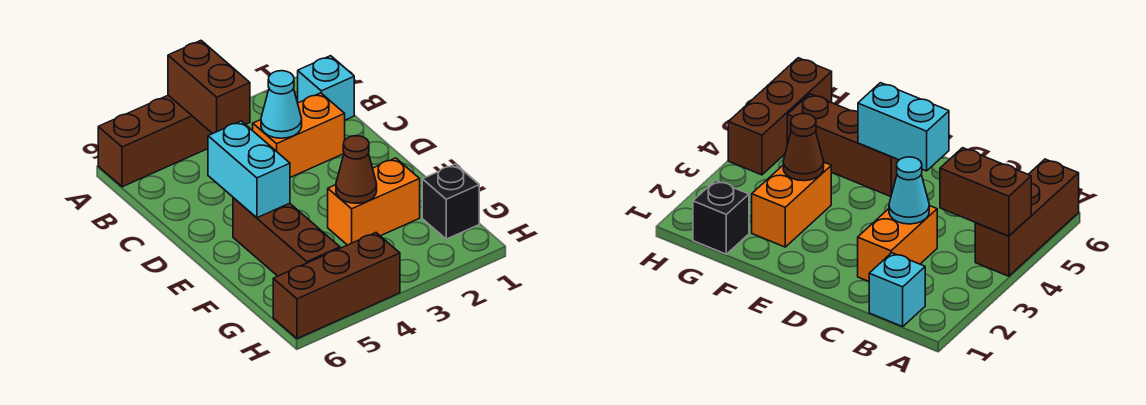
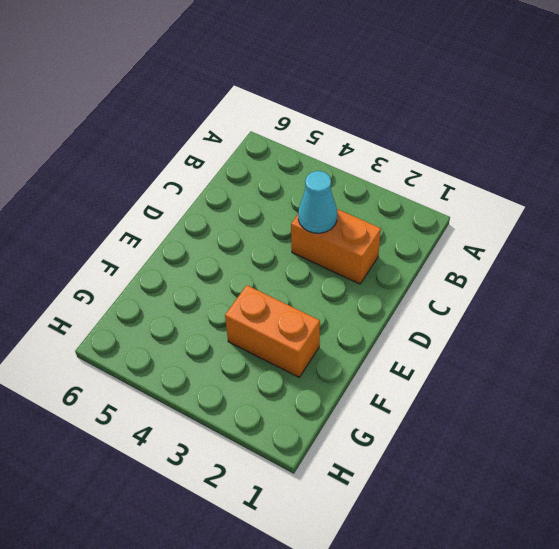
none -> brown 1x3 brick [98,95,212,187]
none -> cyan 1x1 brick [298,56,354,120]

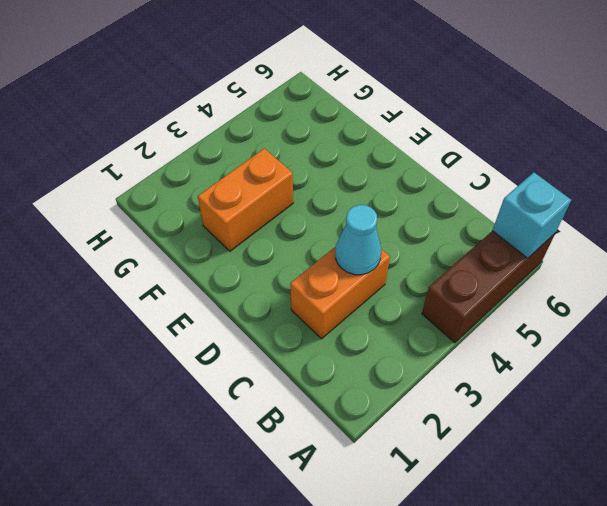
cyan 1x1 brick [492,172,571,258] -> cyan 1x1 brick moved to [298,56,354,120]
none -> brown 1x3 brick [233,198,340,276]
none -> black 1x1 brick [422,164,479,239]

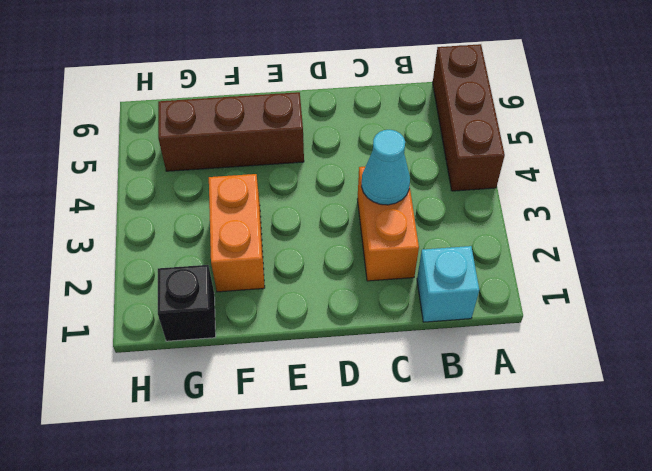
none -> brown 1x3 brick [273,233,400,339]
none -> brown 1x2 brick [168,41,250,134]

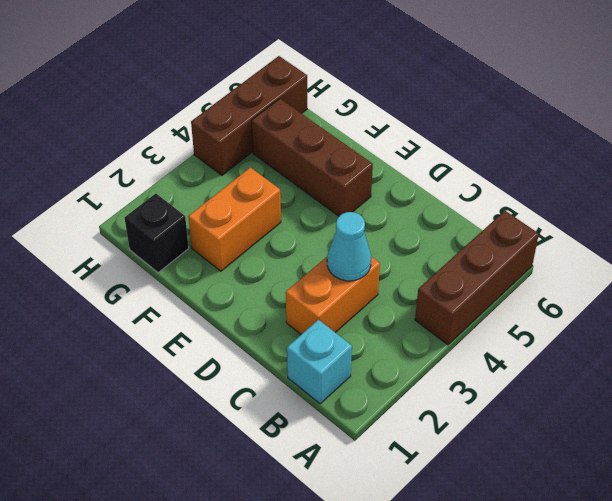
none -> brown 1x2 brick [168,41,250,134]
none -> cyan 1x2 brick [208,121,290,218]

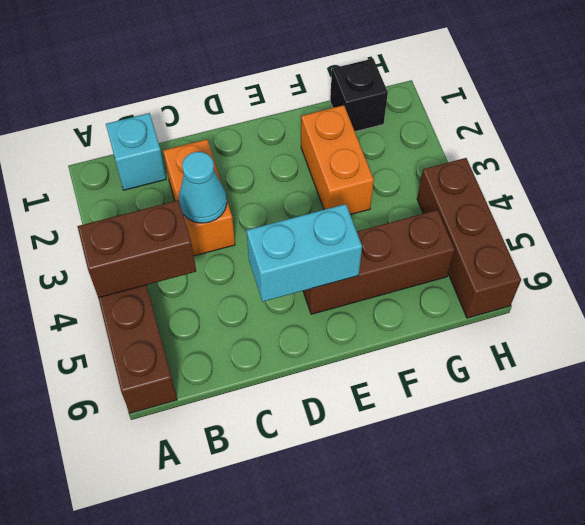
none -> brown 1x1 cone [336,136,377,203]

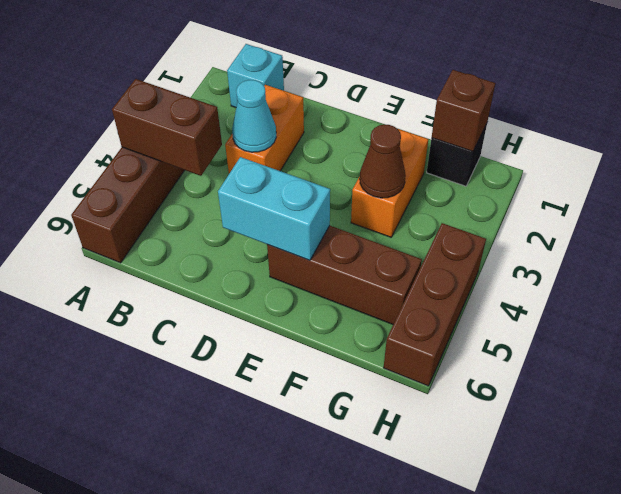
brown 1x1 brick [432,70,495,152] -> none

